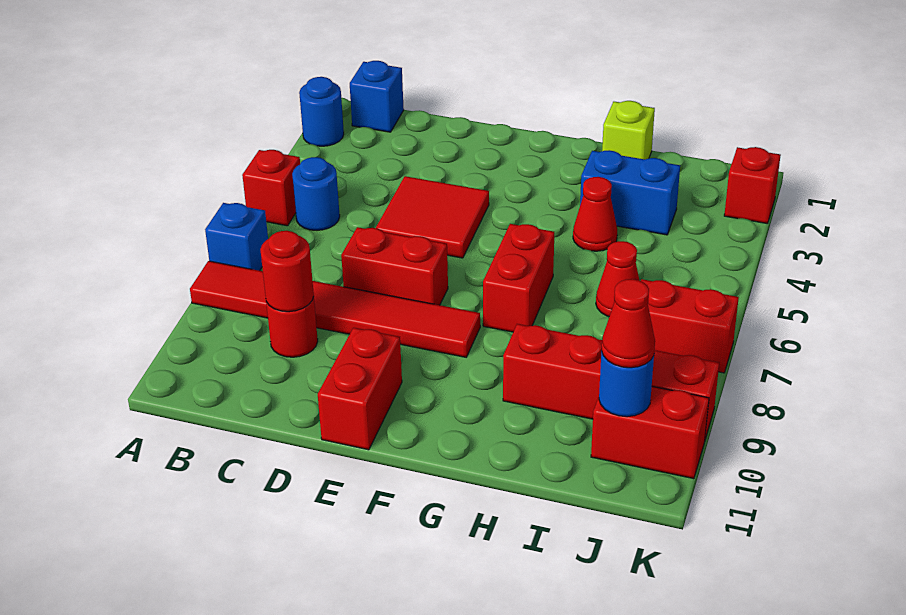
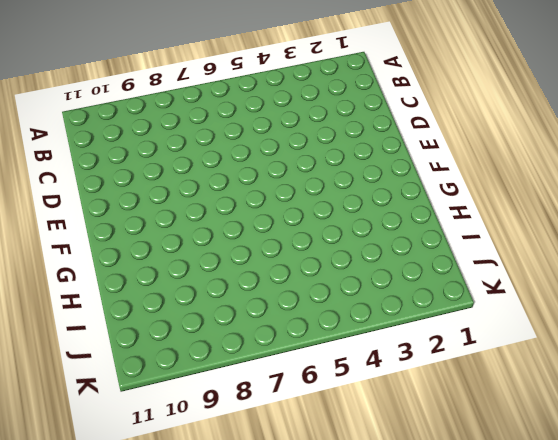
none -> blue 1x1 round brick [299,77,344,146]
none -> red 1x1 brick [242,150,300,226]
none -> blue 1x1 brick [205,203,268,271]

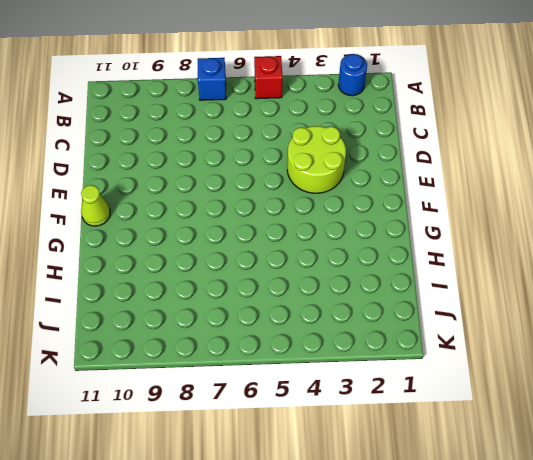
lime 2x2 round brick [287,126,346,193] -> red 2x2 tile [376,176,489,258]
lime 1x1 cone [81,185,110,226] -> none
none -> red 1x6 tile [190,261,480,357]
none -> blue 1x1 brick [350,61,404,132]
none -> blue 1x1 round brick [292,157,340,230]

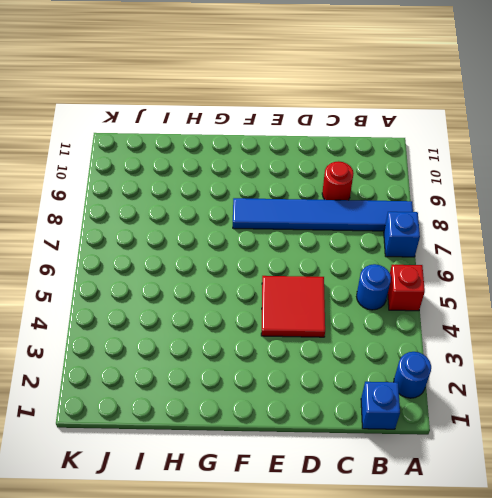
blue 1x6 tile [233,198,413,231] -> red 1x6 tile [190,261,480,357]
none -> red 1x2 brick [341,227,448,305]
none -> red 1x2 brick [318,328,402,450]
none -> red 1x2 brick [483,224,554,332]

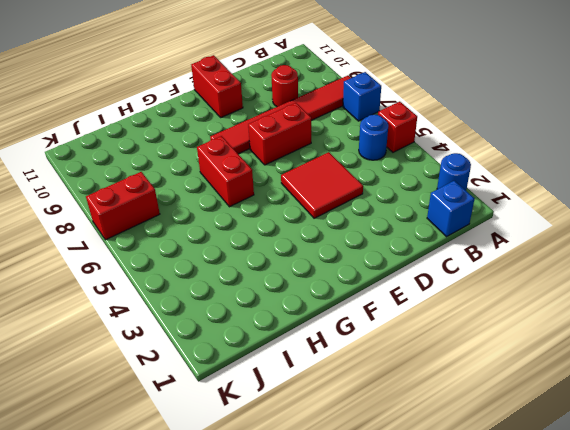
none -> lime 1x1 brick [602,101,655,160]
none -> blue 1x2 brick [580,150,680,235]
none -> red 1x1 cone [573,177,617,251]

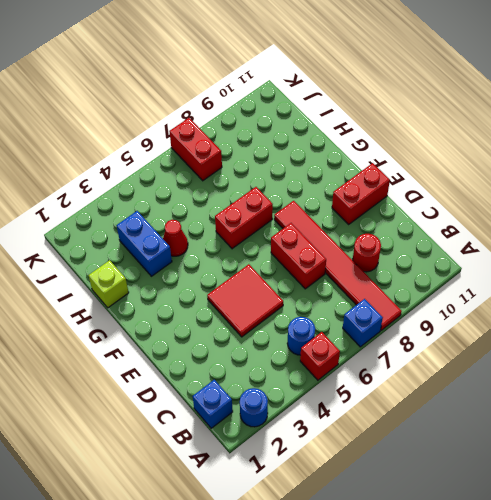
none -> red 1x4 brick [503,324,719,442]
none -> red 1x1 cone [596,241,639,317]
none -> red 1x2 brick [591,387,709,479]

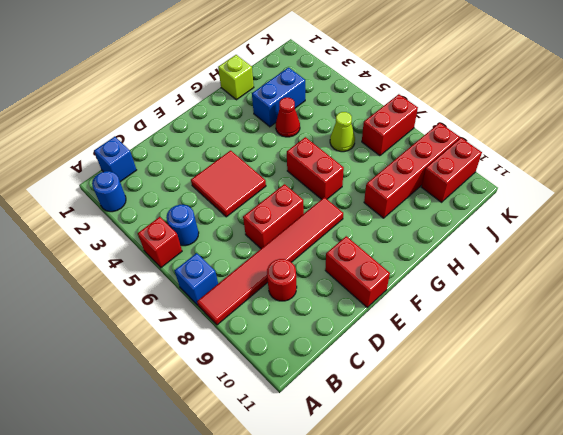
lime 1x1 cone [330,112,355,152] -> red 1x1 cone [596,241,639,317]
none -> red 1x1 brick [724,147,781,224]
none -> red 1x1 round brick [260,231,314,312]
none -> blue 1x1 round brick [599,351,654,417]

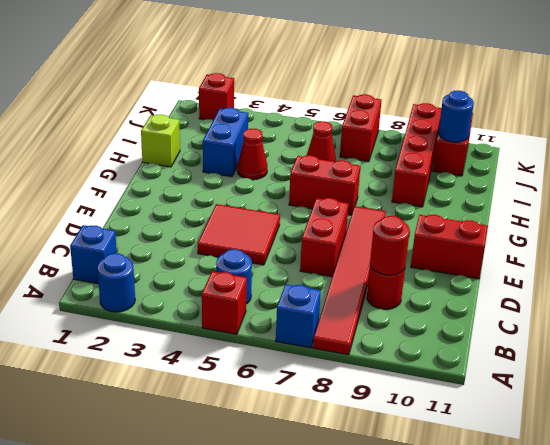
none -> red 1x1 cone [602,279,655,368]

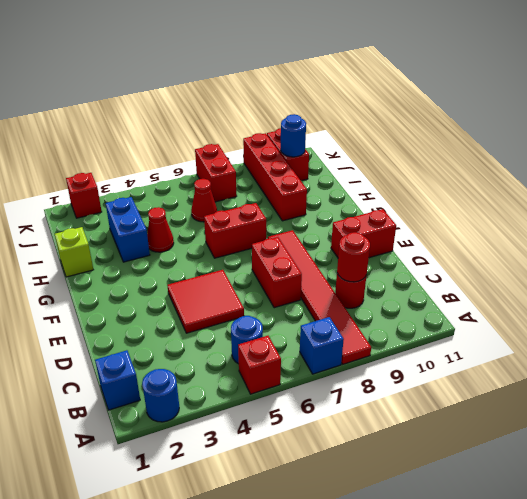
none -> red 1x1 cone [602,279,655,368]

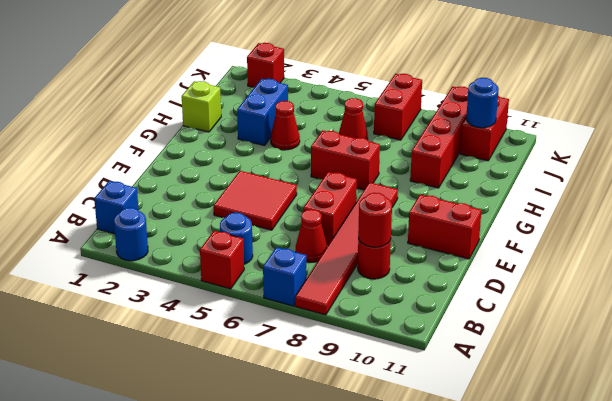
red 1x1 cone [296,209,327,262] -> red 1x1 cone moved to [602,279,655,368]

